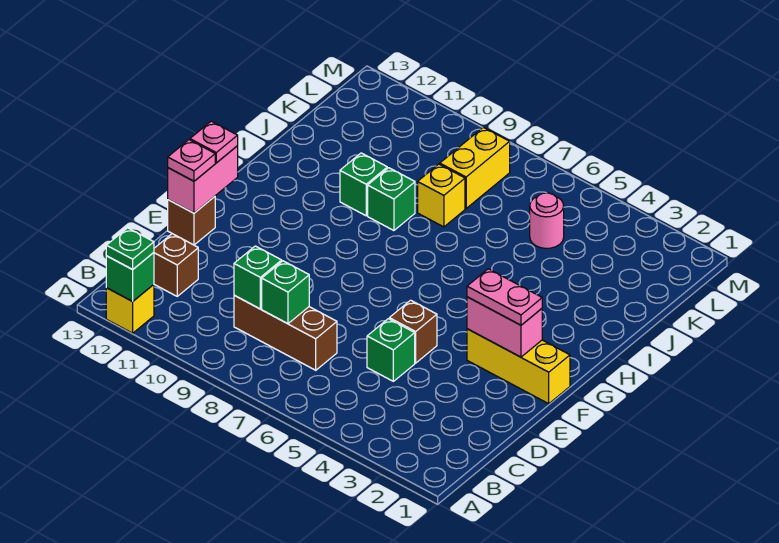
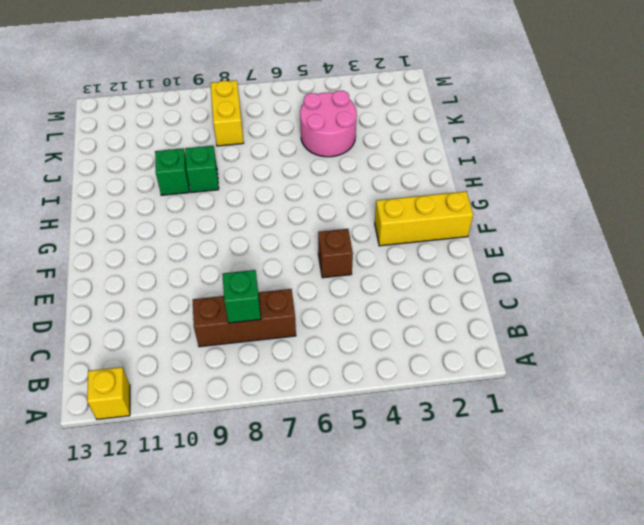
pink 2x2 round brick [300,91,357,157] -> pink 1x1 round brick [530,193,564,248]
none -> brown 1x1 brick [154,234,198,296]
none -> green 1x1 brick [367,319,415,381]
none -> brown 1x1 brick [168,197,215,245]

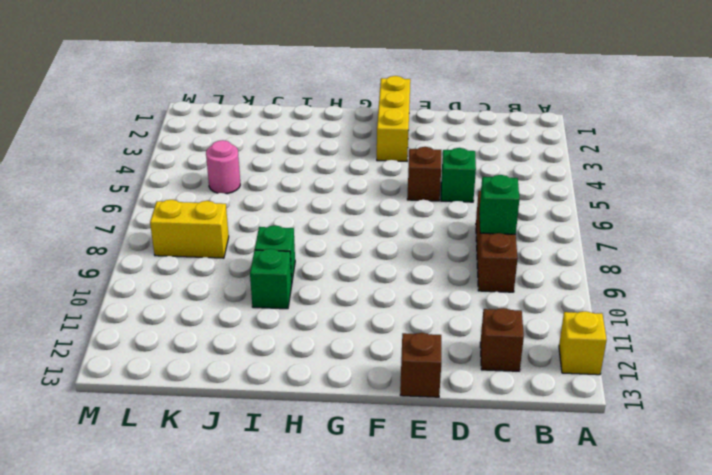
none -> yellow 1x1 brick [418,164,465,227]
none -> green 1x1 brick [106,253,154,301]
none -> green 1x1 brick [234,246,282,309]

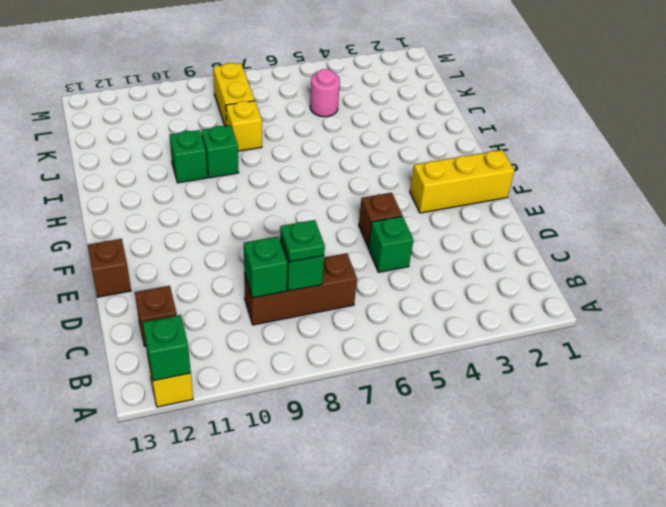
green 1x1 plate [280,220,325,262] -> green 1x1 plate moved to [106,228,154,269]
none -> pink 1x2 brick [168,146,238,213]
none -> pink 1x2 brick [467,297,542,357]
none -> pink 1x1 plate [168,140,215,181]

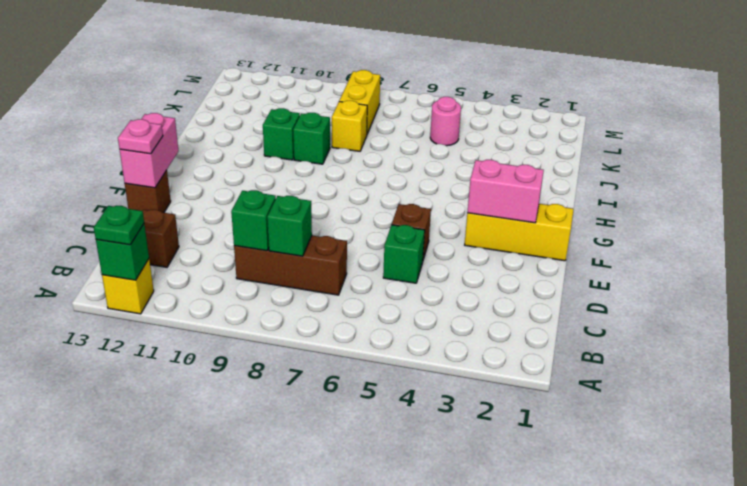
none -> pink 1x2 plate [467,269,542,325]
none -> pink 1x1 plate [190,121,238,163]

